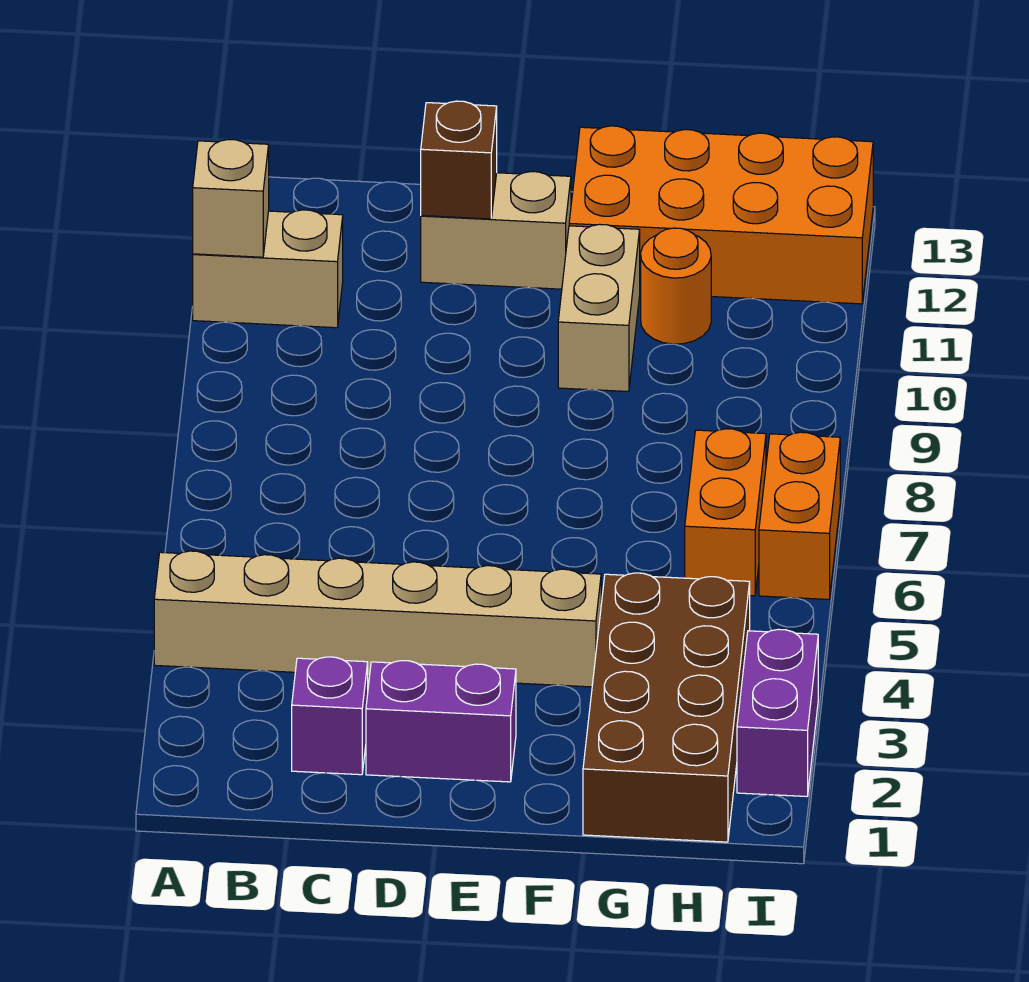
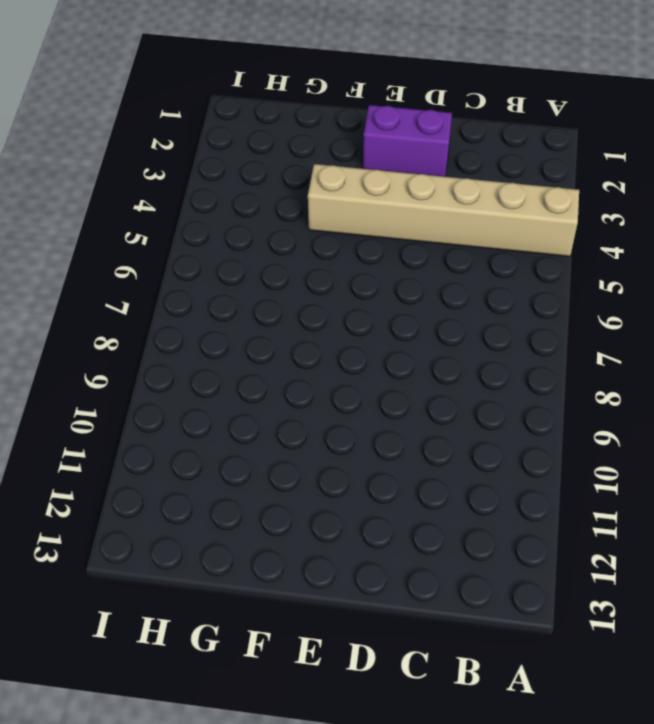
none -> tan 1x2 brick [193,210,343,328]
none -> purple 1x1 brick [292,657,368,775]
none -> tan 1x2 brick [421,172,571,289]

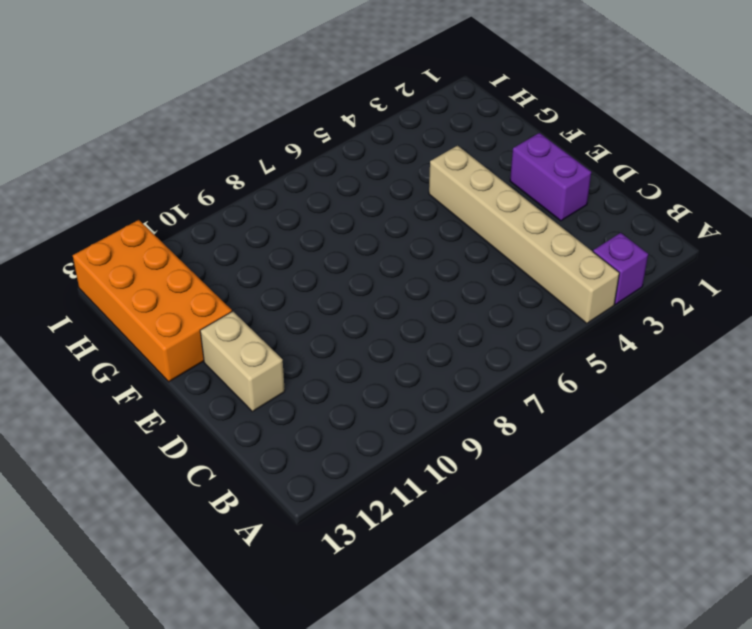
purple 1x1 brick [593,233,648,304] -> purple 1x1 brick moved to [292,657,368,775]
none -> tan 1x2 brick [193,210,343,328]
none -> tan 1x2 brick [558,224,640,392]
none -> brown 2x4 brick [583,573,750,842]

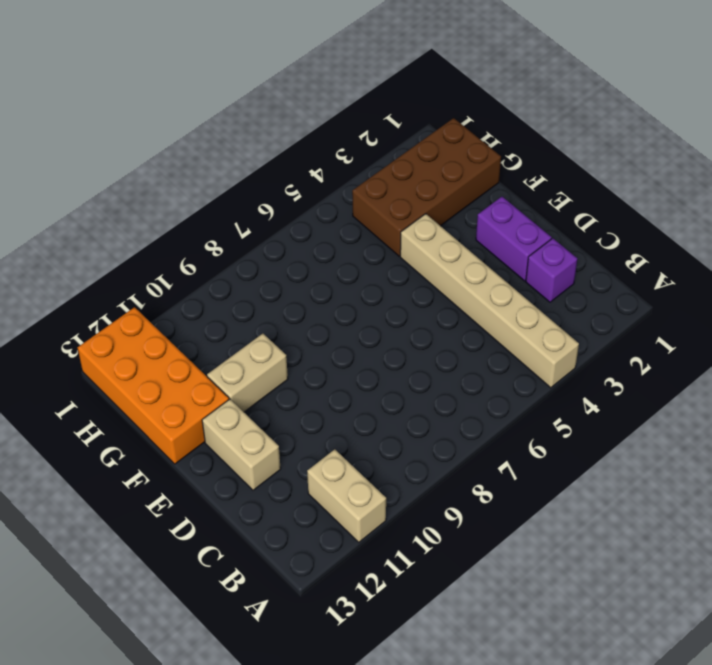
none -> orange 1x1 round brick [641,228,711,344]
none -> orange 1x2 brick [685,429,766,596]
none -> purple 1x2 brick [737,629,818,796]

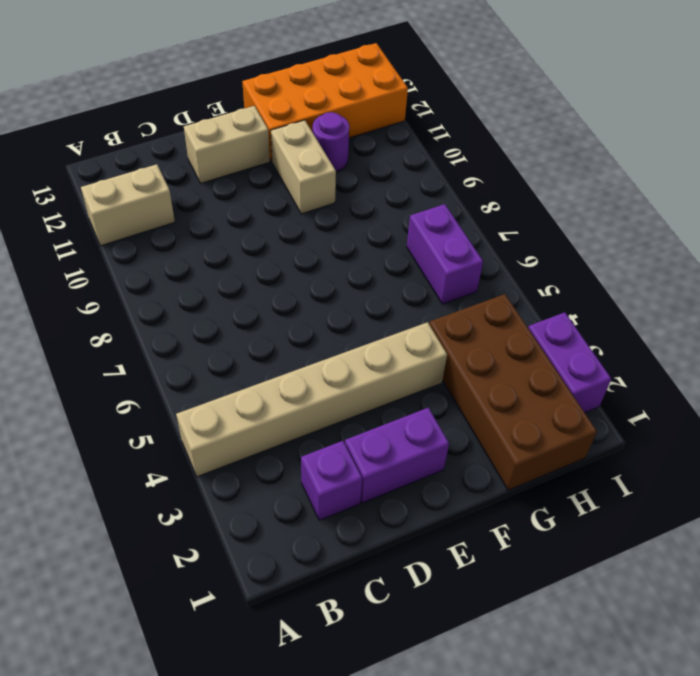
purple 1x1 round brick [313,112,349,171] -> orange 1x1 round brick [641,228,711,344]
purple 1x2 brick [407,204,483,304] -> orange 1x2 brick [685,429,766,596]
none -> orange 1x2 brick [759,432,840,599]
none -> tan 1x1 brick [193,140,269,257]
none -> brown 1x1 brick [421,101,497,219]

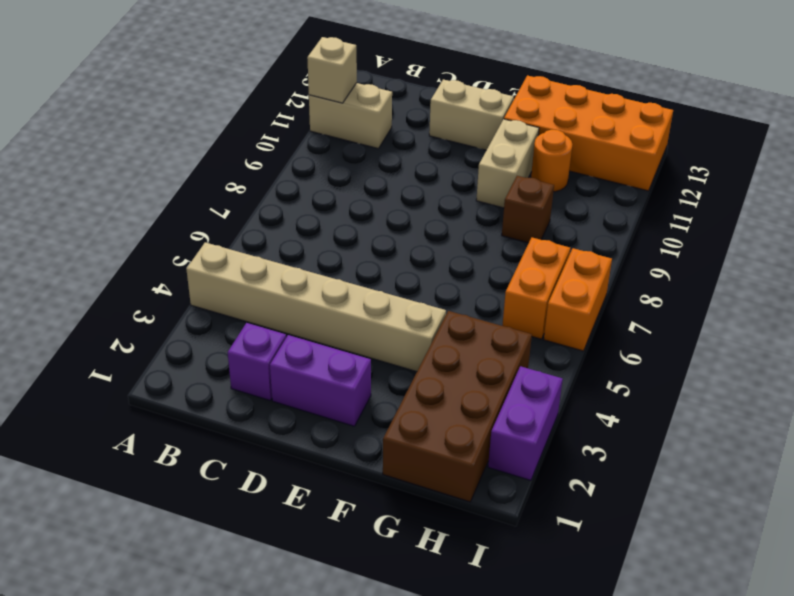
brown 1x1 brick [502,176,554,243] -> brown 1x1 brick moved to [421,101,497,219]

